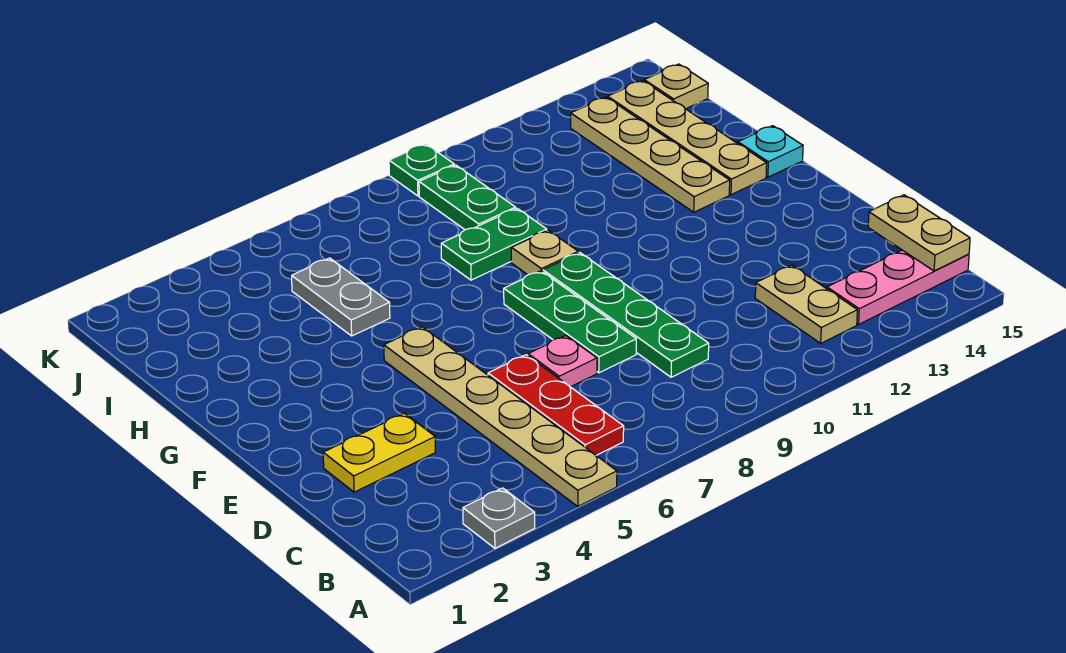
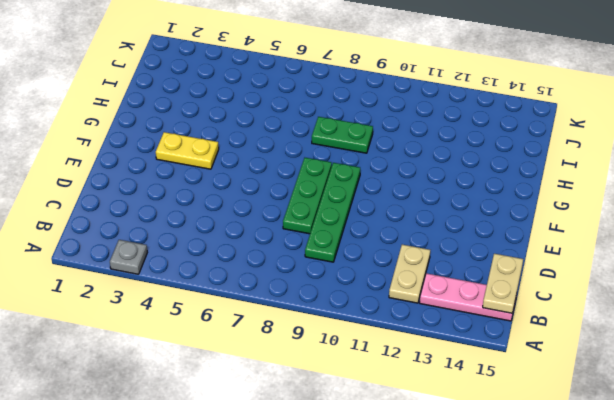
yellow 1x2 plate [156,132,219,169] -> yellow 1x2 plate moved to [323,413,435,492]
none -> tan 1x6 plate [384,327,617,506]
none -> red 1x3 plate [488,355,624,456]
none -> pink 1x1 plate [528,336,597,387]

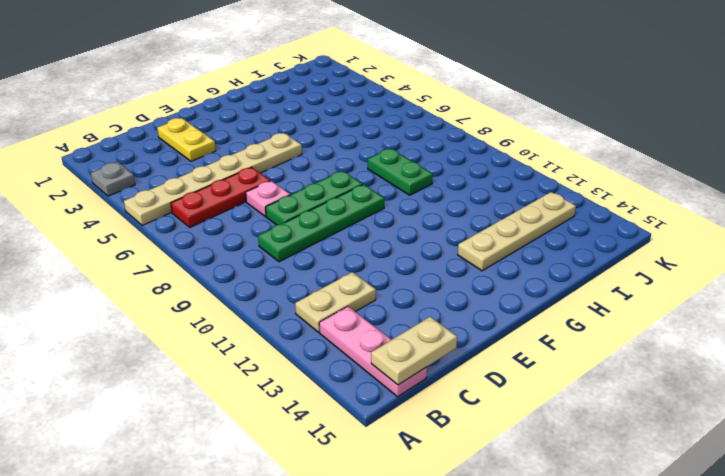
none -> tan 1x1 plate [511,230,578,275]
none -> tan 1x4 plate [608,81,767,195]
none -> cyan 1x1 plate [738,126,803,177]

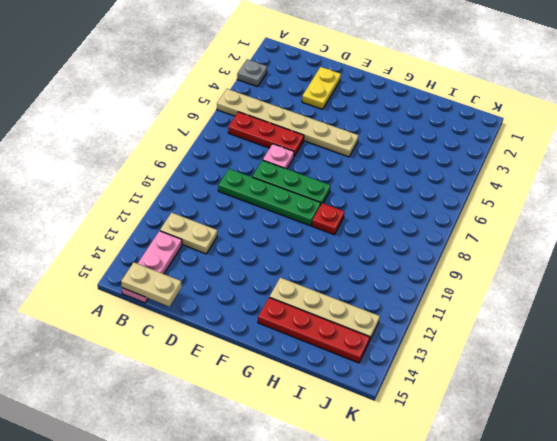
red 1x1 plate [312,203,345,235] -> tan 1x1 plate [511,230,578,275]
red 1x4 plate [258,298,370,363] -> tan 1x4 plate [608,81,767,195]
none -> cyan 1x1 plate [738,126,803,177]
none -> grey 1x2 plate [292,258,390,336]
none -> green 1x2 plate [441,208,547,280]

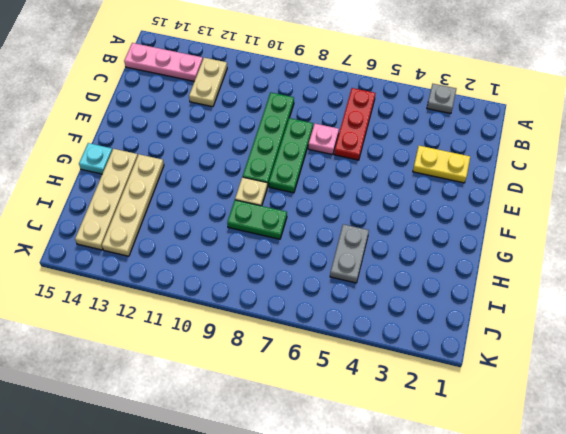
none -> tan 1x6 plate [384,327,617,506]
none -> green 1x2 plate [419,165,516,230]
none -> tan 1x1 plate [644,64,708,109]

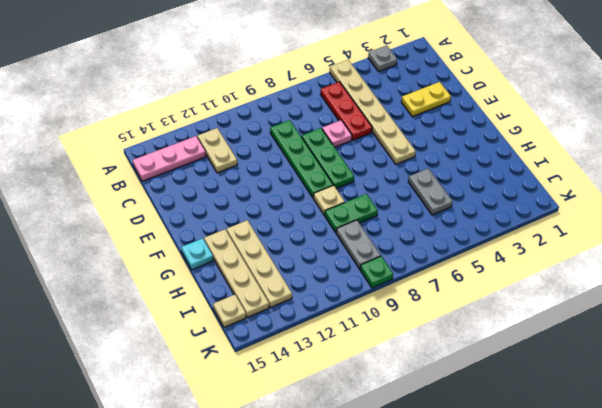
grey 1x2 plate [336,220,381,269] -> green 1x2 plate [419,165,516,230]
none -> tan 1x2 plate [868,195,970,271]

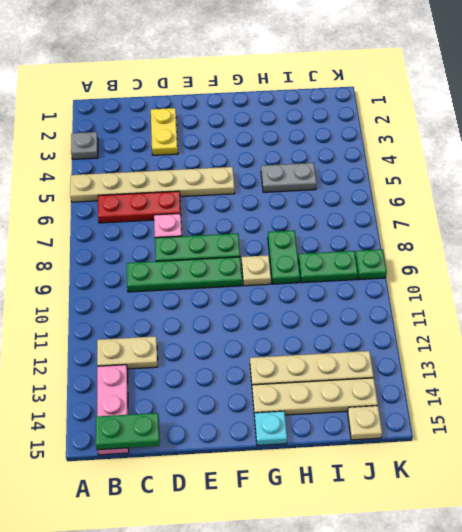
green 1x2 plate [96,413,160,450] -> tan 1x2 plate [868,195,970,271]

